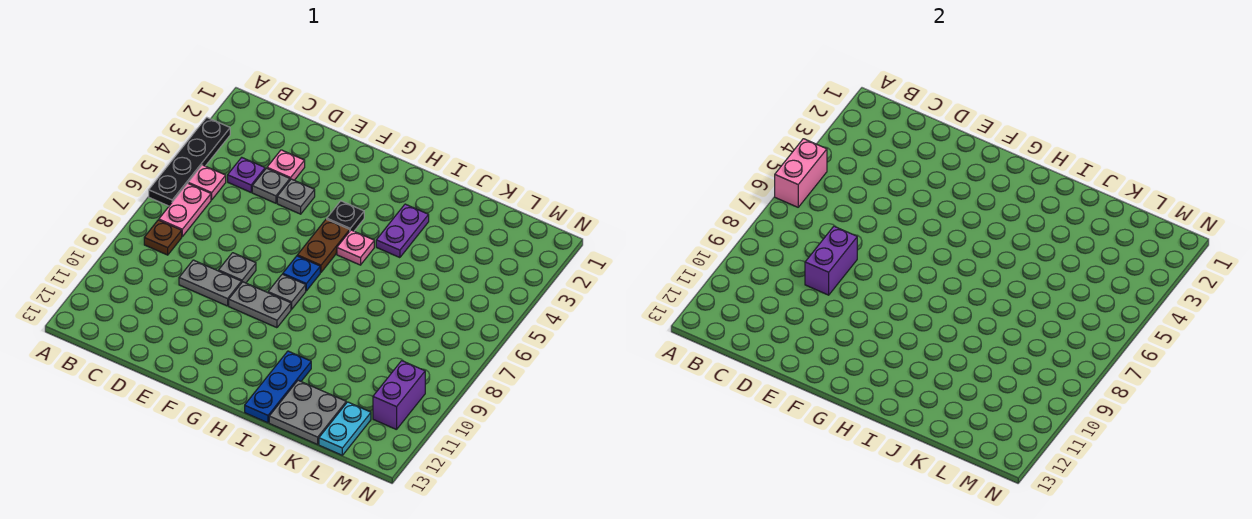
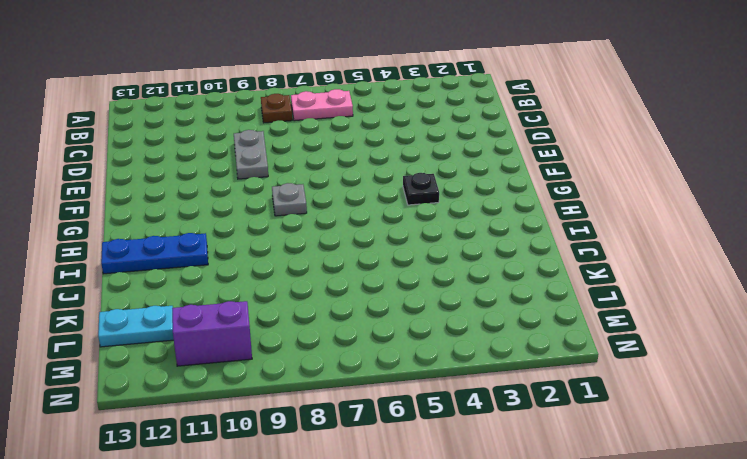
none -> black 1x4 plate [149,117,230,206]
none -> pink 1x1 plate [188,165,226,200]
none -> purple 1x1 plate [228,157,265,192]

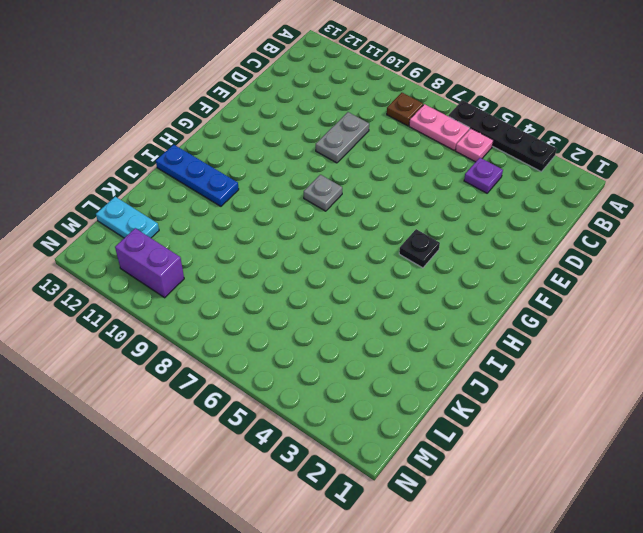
none -> pink 1x1 plate [267,150,305,180]
none -> grey 1x1 plate [252,168,290,203]
none -> grey 1x1 plate [277,179,315,214]

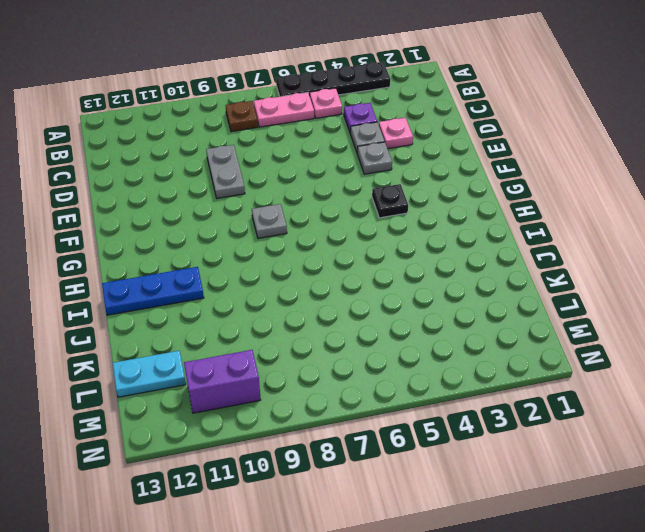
none -> grey 1x1 plate [219,253,256,283]
none -> grey 1x2 plate [229,282,291,328]
none -> brown 1x2 plate [297,219,350,273]

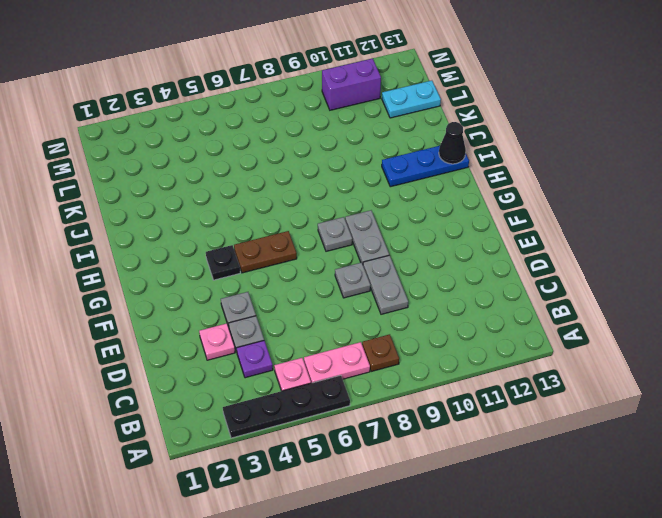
black 1x1 cone [439,122,466,164] -> none
none -> blue 1x1 plate [283,256,320,291]
none -> pink 1x1 plate [337,230,374,265]
none -> purple 1x2 plate [376,204,429,258]

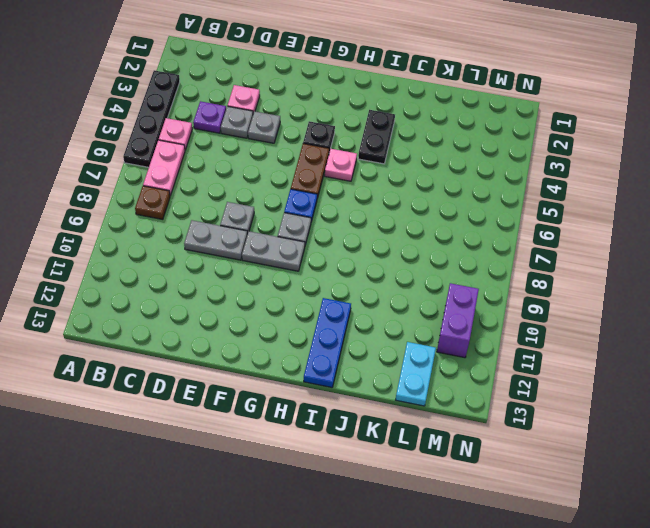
black 1x2 plate [358,110,395,164] -> purple 1x2 plate [376,204,429,258]
none -> grey 2x2 plate [269,380,346,444]
none -> pink 1x2 brick [775,139,827,207]
none -> purple 1x2 brick [805,226,857,295]

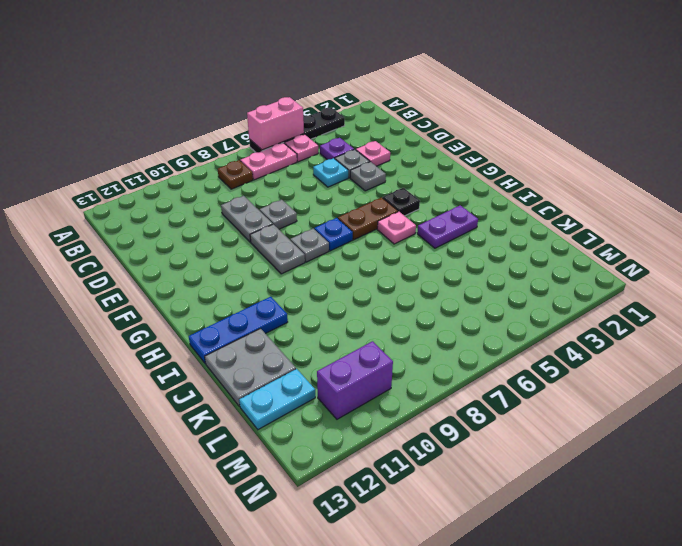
cyan 1x1 plate [313,158,348,187] -> none
none -> purple 1x2 brick [805,226,857,295]

